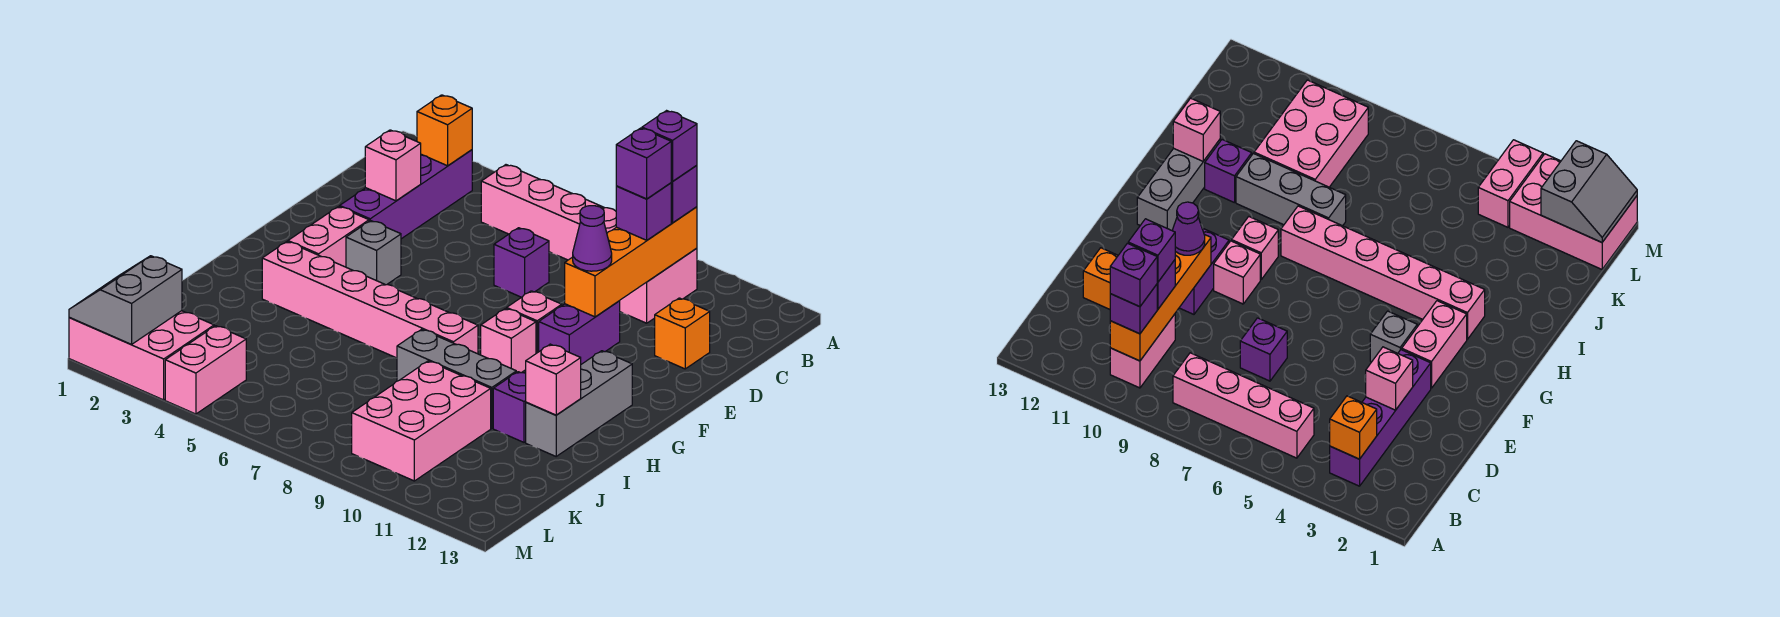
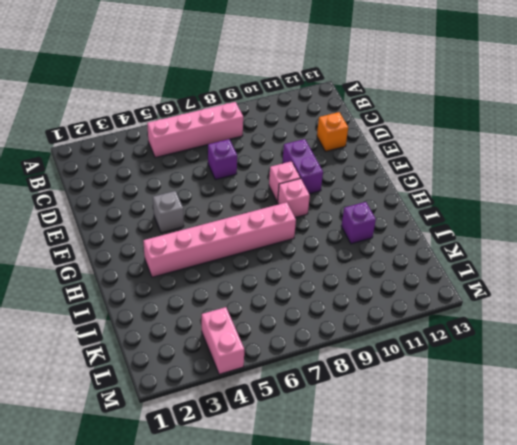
none -> purple 1x4 brick [340,150,472,239]
none -> pink 1x2 brick [620,248,697,323]
none -> pink 1x2 brick [288,207,369,267]

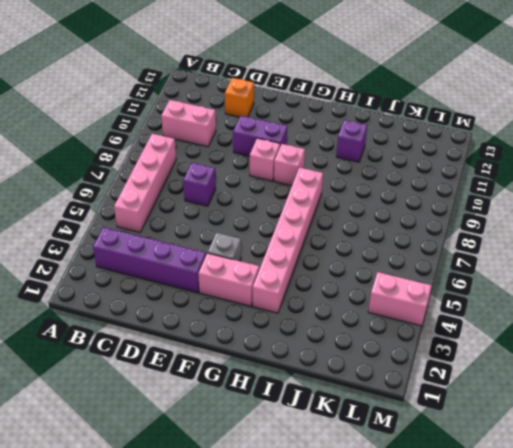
none -> grey 1x3 brick [526,351,632,456]
none -> grey 1x3 brick [397,329,516,428]
none -> pink 2x3 brick [352,361,491,481]

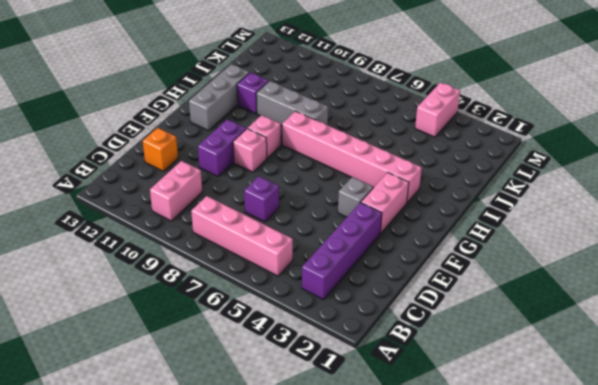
none -> pink 2x3 brick [352,361,491,481]
none -> pink 2x3 brick [69,311,214,400]
none -> orange 1x1 brick [417,95,472,166]

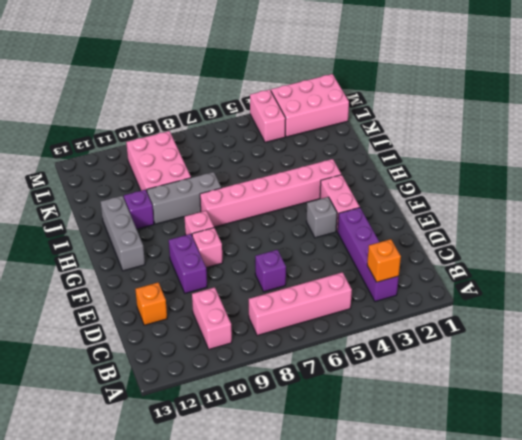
none -> orange 1x4 brick [565,207,697,317]
none -> pink 1x1 brick [365,130,421,201]
none -> pink 1x1 brick [526,344,581,415]

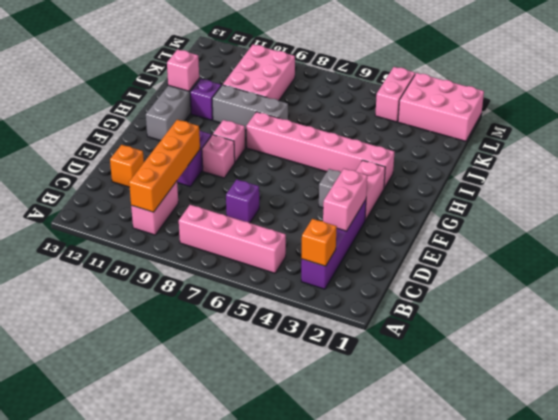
pink 1x2 brick [323,169,367,231] -> pink 1x1 brick [365,130,421,201]
none -> grey 2x2 slope [69,256,182,344]
none -> purple 1x1 brick [671,165,697,223]
none -> purple 1x1 brick [616,183,671,240]

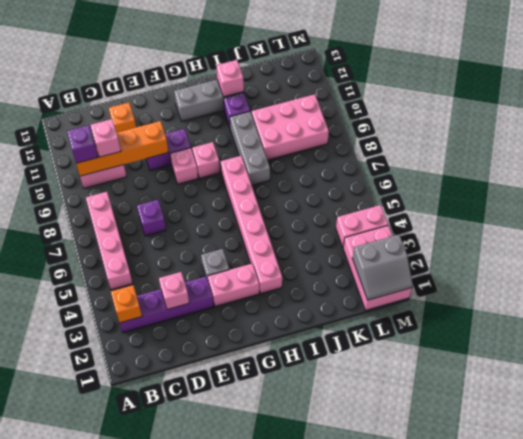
pink 1x1 brick [91,119,121,157] -> purple 1x1 brick [616,183,671,240]
none -> purple 1x1 cone [573,206,612,271]
none -> purple 1x1 brick [642,111,697,182]
none -> purple 1x1 brick [616,128,671,199]

